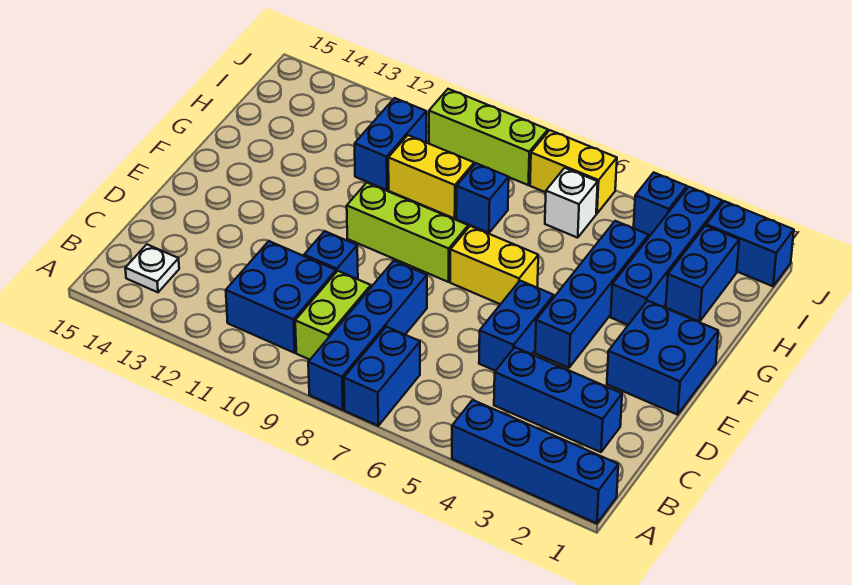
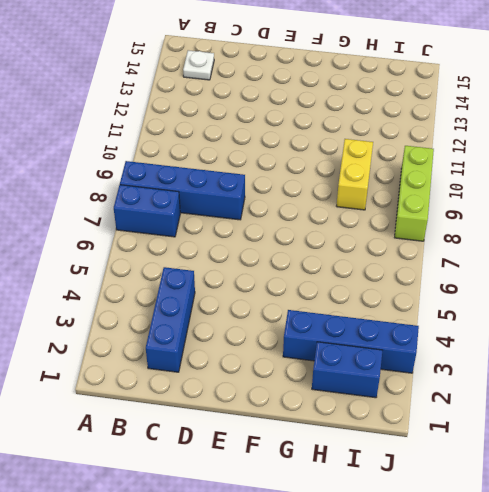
none -> blue 1x4 brick [452,400,618,523]
none -> lime 1x2 brick [295,271,371,360]
none -> blue 2x2 brick [226,241,336,353]

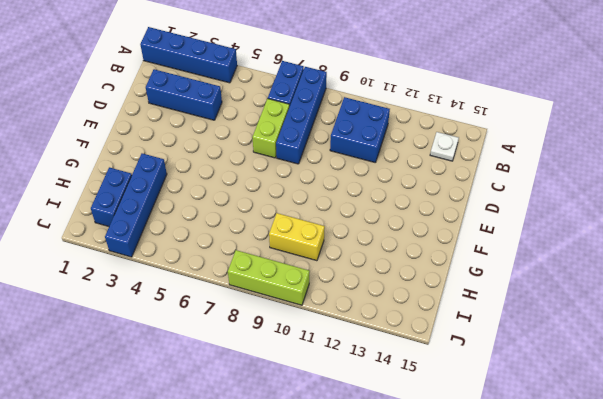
lime 1x2 brick [253,99,289,158] -> lime 1x2 brick moved to [295,271,371,360]
none -> blue 1x2 brick [479,281,554,371]
none -> blue 1x1 brick [304,231,358,279]
none -> blue 2x2 brick [607,301,718,415]

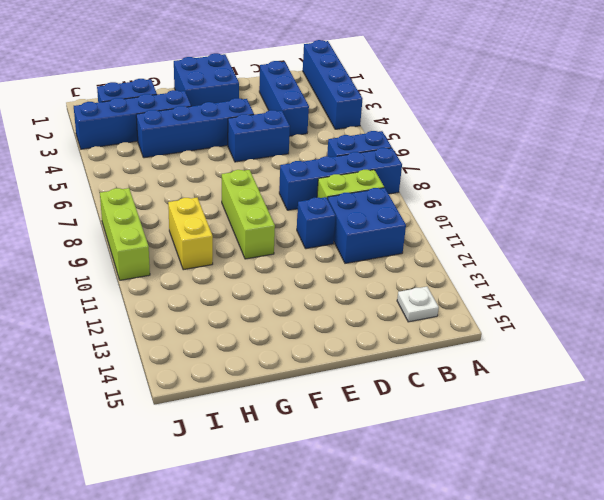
none -> yellow 1x2 brick [450,226,538,304]
none -> blue 1x1 brick [456,163,509,233]
none -> blue 1x2 brick [355,98,426,190]

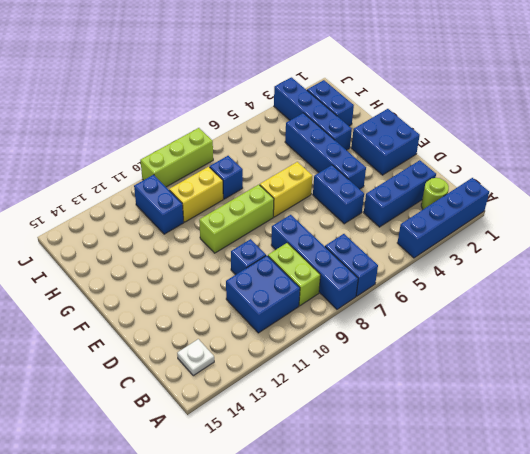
lime 1x1 round brick [421,178,449,209] -> none
none -> white 1x1 brick [545,168,598,238]
none -> blue 1x2 brick [706,201,794,286]
none -> blue 1x1 brick [634,172,687,235]

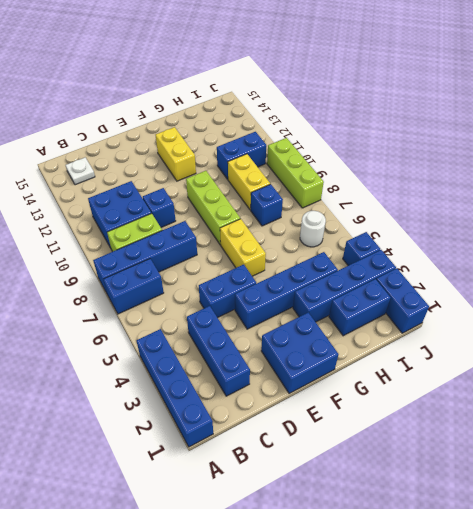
yellow 1x2 brick [156,127,196,181] -> yellow 1x2 brick moved to [530,130,617,213]
white 1x1 round brick [300,211,326,247] -> white 1x1 brick [545,168,598,238]

